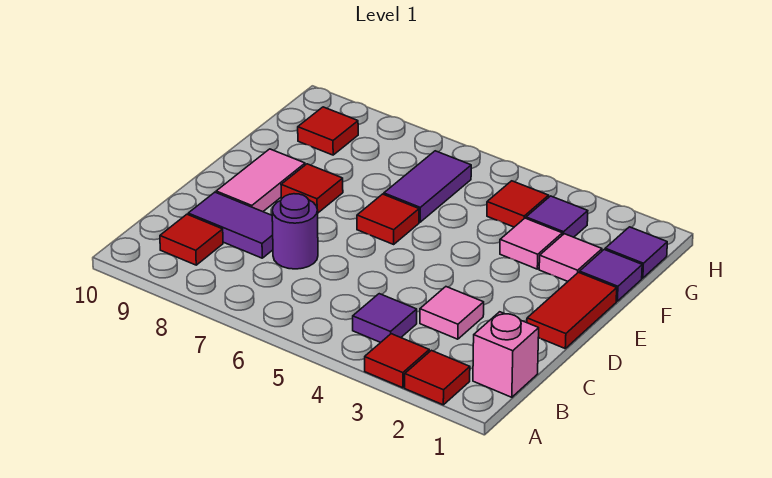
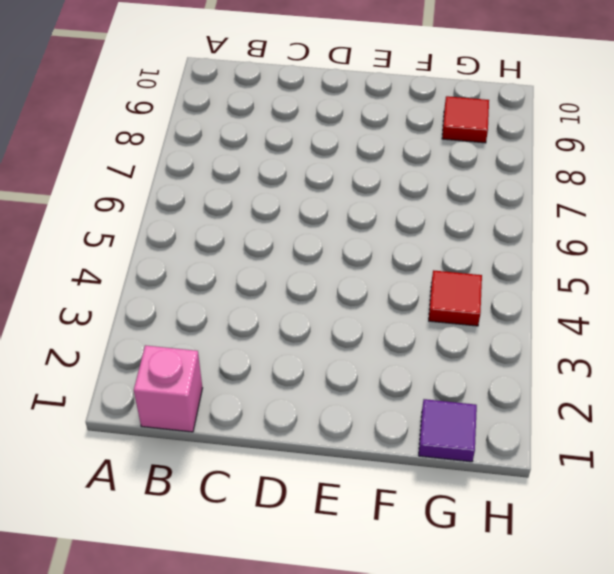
none -> red 1x1 tile [405,350,470,405]
none -> red 1x1 tile [365,334,429,388]
none -> purple 1x1 tile [353,294,417,343]

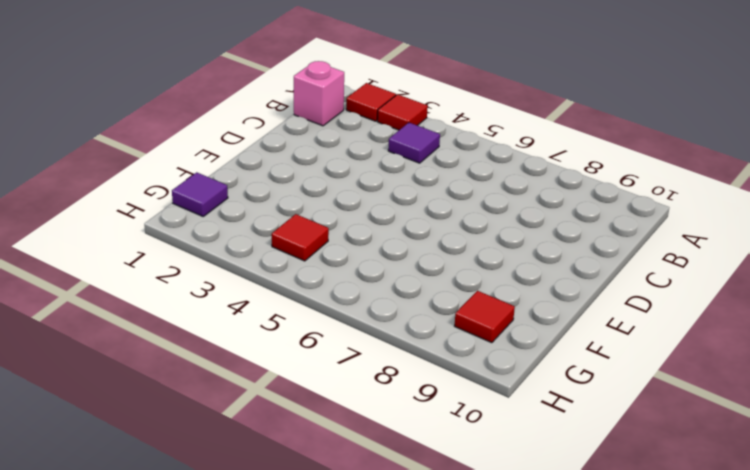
none -> red 1x1 tile [160,214,223,265]
none -> pink 1x1 tile [420,287,484,339]
none -> purple 1x1 round brick [272,194,318,269]

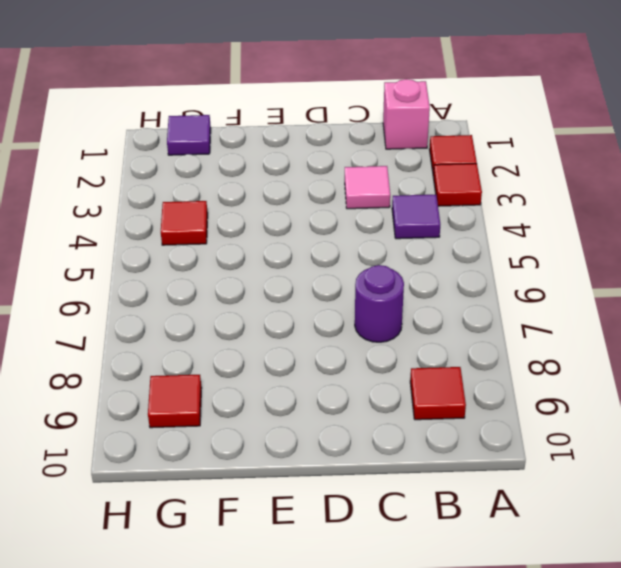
none -> purple 1x2 tile [188,192,273,258]
none -> red 1x2 tile [527,272,617,348]
none -> pink 1x2 tile [216,149,305,212]

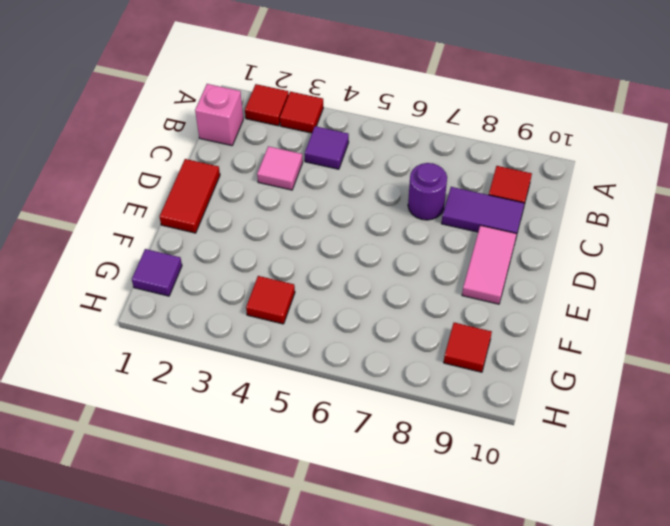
none -> red 1x1 tile [357,194,419,244]
none -> red 1x1 tile [281,164,343,213]
none -> purple 1x1 tile [580,250,642,301]

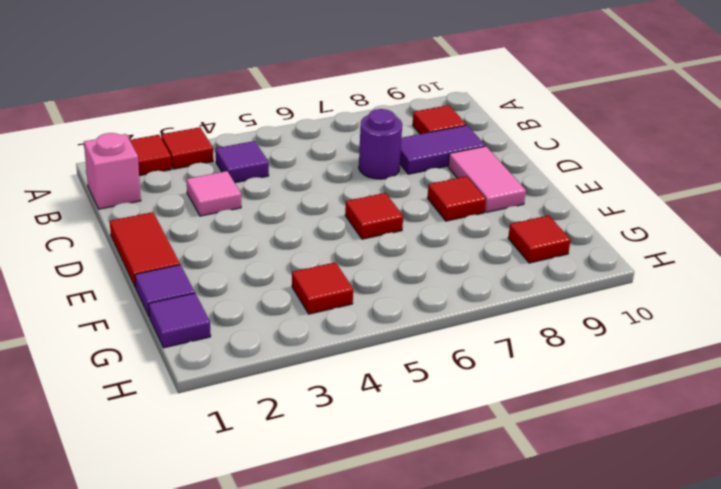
none -> pink 1x1 tile [539,234,602,281]
none -> pink 1x1 tile [500,218,562,269]
none -> purple 1x2 tile [384,151,471,222]

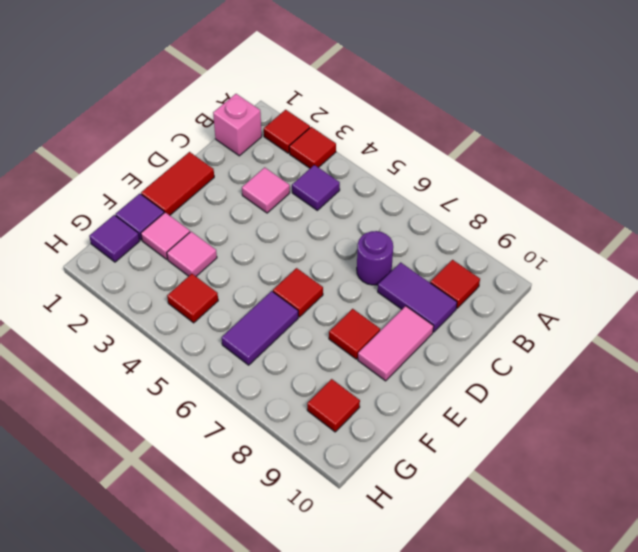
none -> purple 1x1 tile [526,196,588,237]

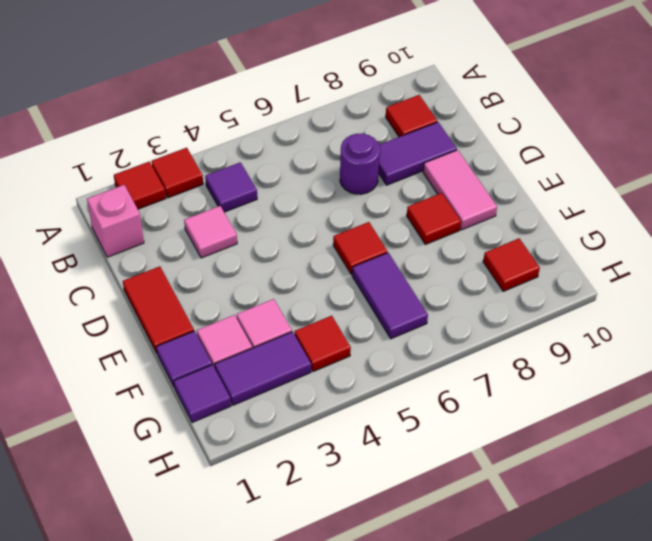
purple 1x2 tile [215,332,311,405] -> purple 1x1 tile [526,196,588,237]

